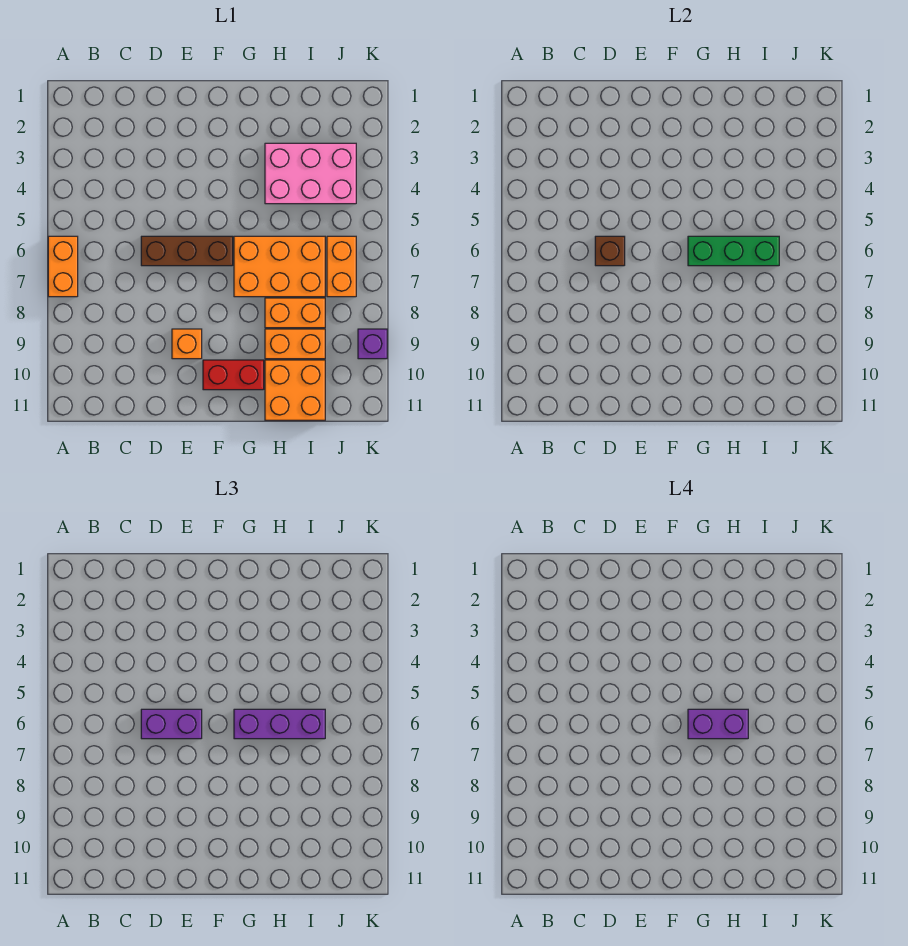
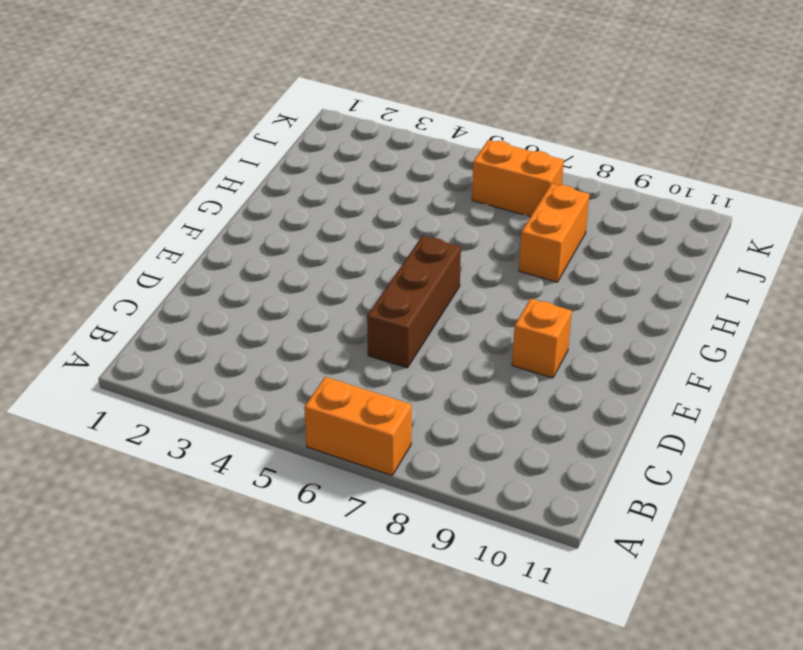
none -> red 1x2 brick [203,360,264,390]
none -> orange 2x3 brick [234,236,325,297]
none -> pink 2x3 brick [265,143,356,204]

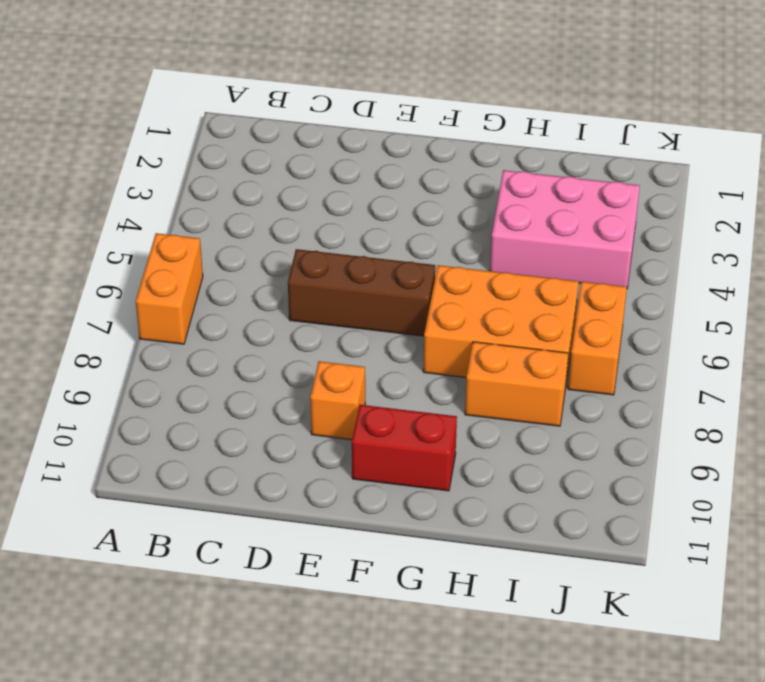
none -> orange 1x2 brick [265,329,325,359]
none -> orange 2x2 brick [265,360,325,420]
none -> purple 1x1 brick [358,329,387,359]

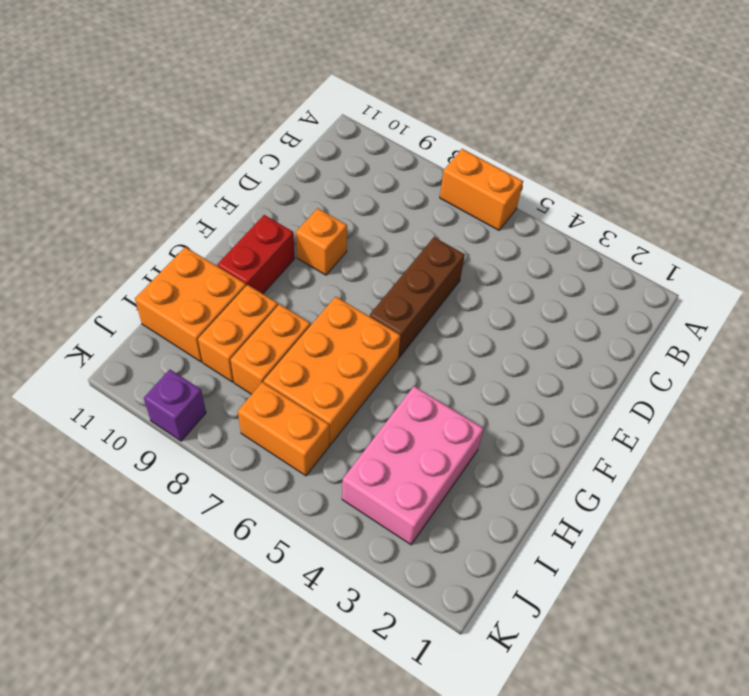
none -> brown 1x1 brick [595,236,625,266]
none -> green 1x3 brick [688,236,779,266]
none -> purple 1x2 brick [141,709,202,739]

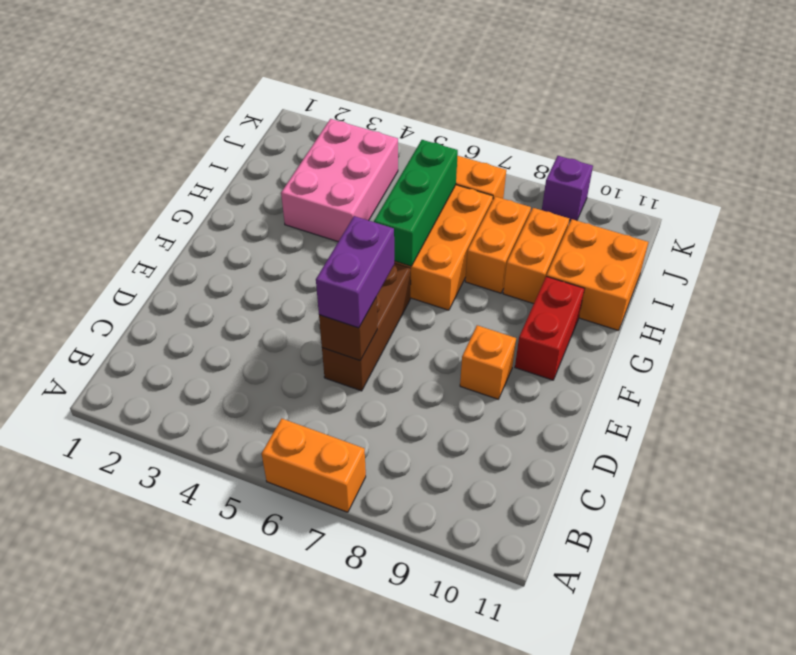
none -> purple 1x3 brick [234,709,325,739]
none -> purple 1x2 brick [688,709,748,739]

